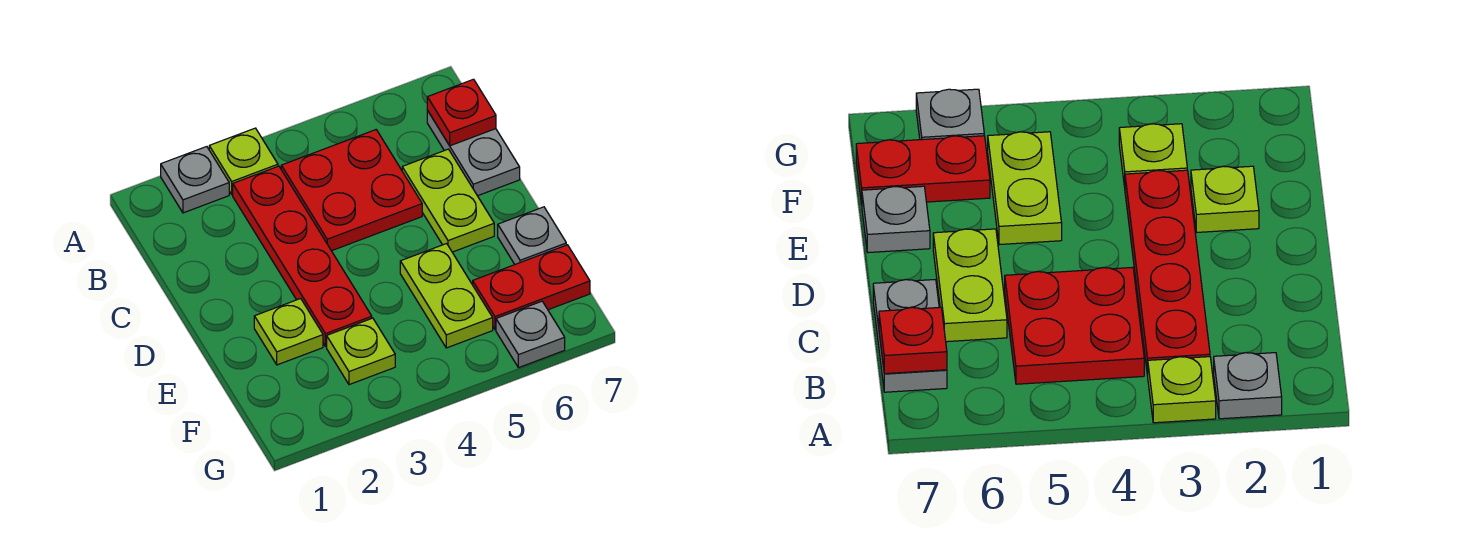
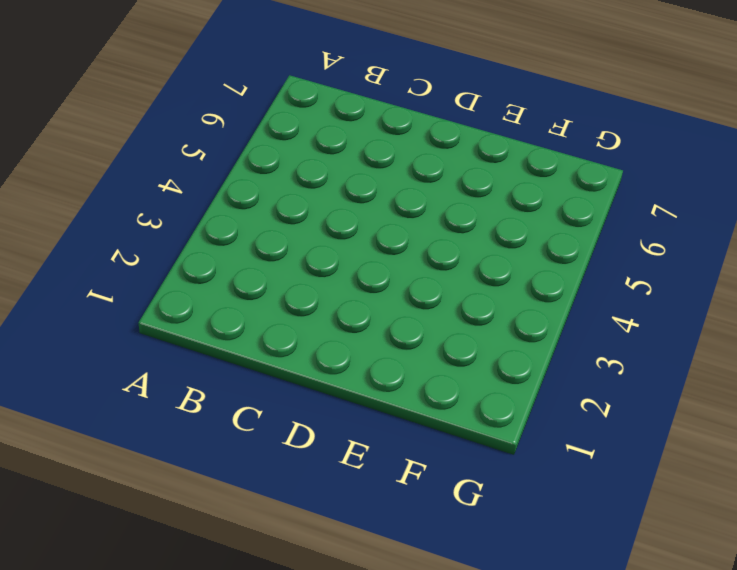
none -> grey 1x1 plate [161,147,229,213]
none -> lime 1x1 plate [209,128,278,194]
none -> red 1x4 plate [233,166,372,347]

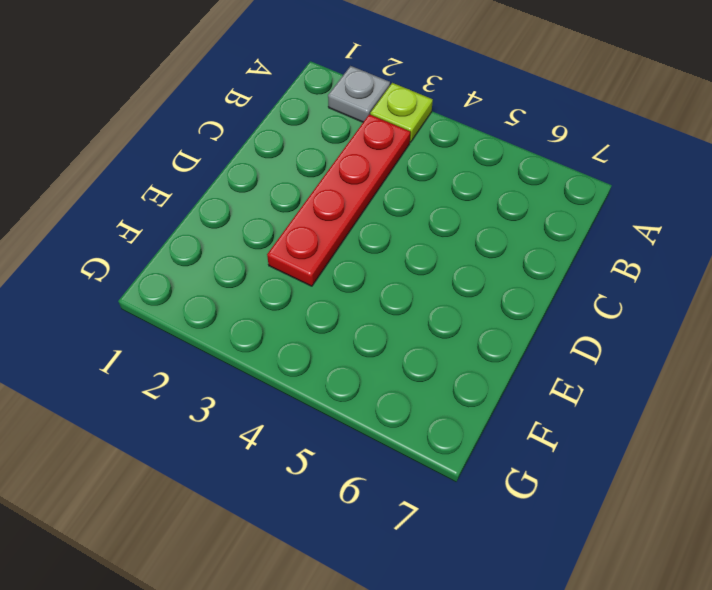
none -> red 2x2 plate [281,130,422,251]
none -> grey 1x2 plate [427,110,520,196]
none -> lime 1x2 plate [402,149,494,252]

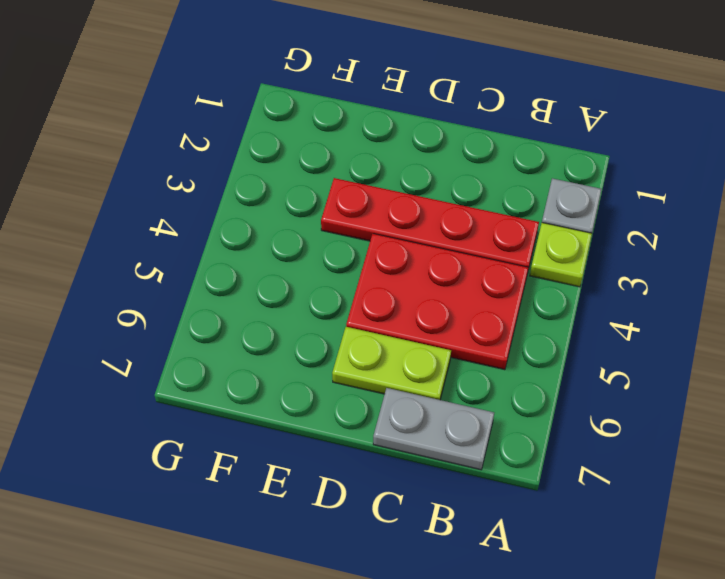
red 2x3 plate [346,234,528,370] -> red 2x2 plate [281,130,422,251]
none -> lime 1x1 plate [254,298,323,365]
none -> lime 1x2 plate [400,244,493,348]
none -> grey 1x1 plate [498,207,566,264]

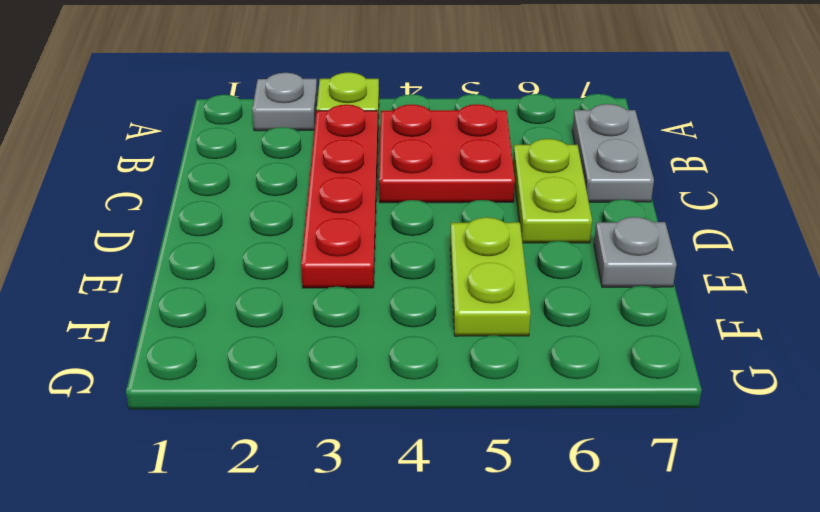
none -> lime 1x1 plate [254,298,323,365]
none -> lime 1x1 plate [327,318,395,385]
none -> red 1x2 plate [473,245,590,330]

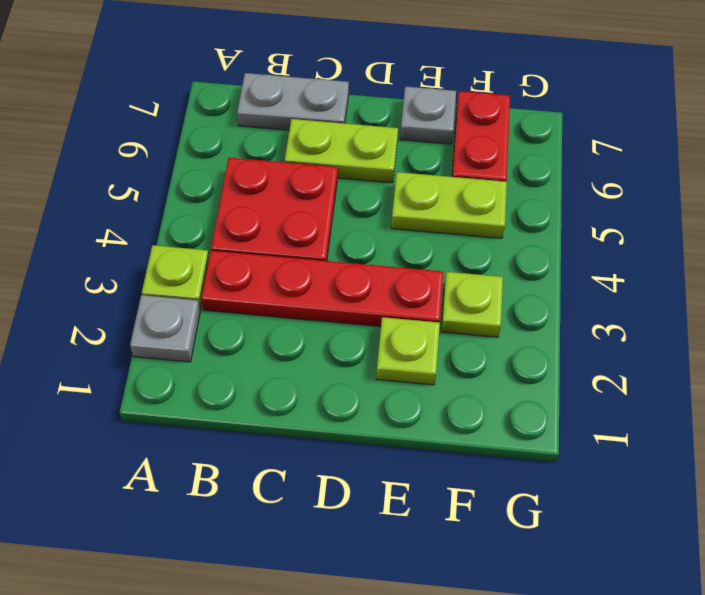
none -> grey 1x1 plate [496,301,565,368]
none -> red 1x1 plate [427,79,496,146]

